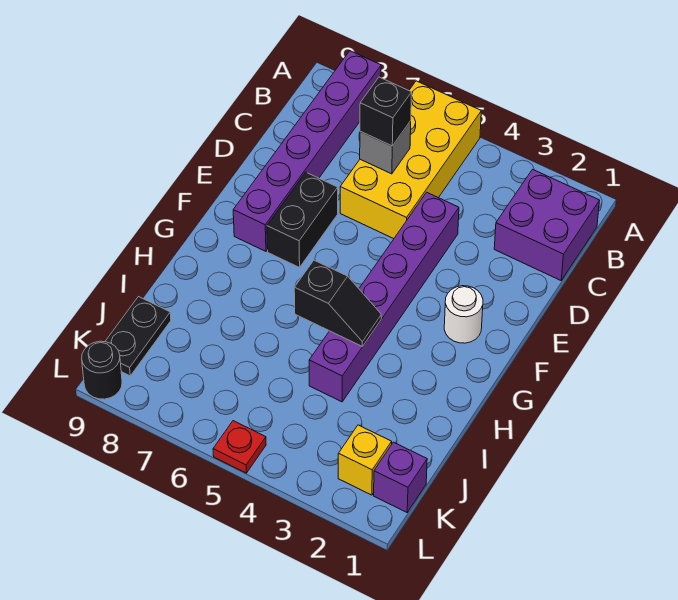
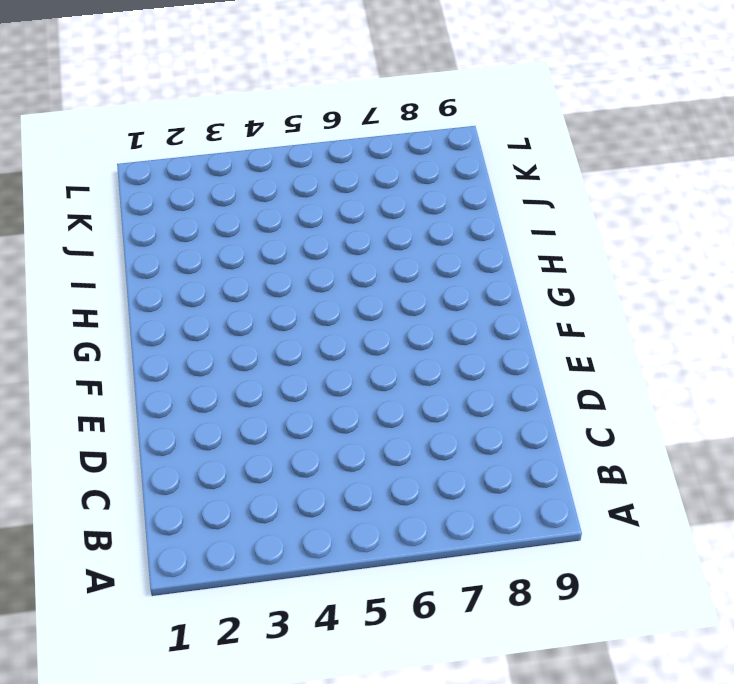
none -> yellow 2x4 brick [340,81,481,239]
none -> purple 1x6 brick [233,51,381,251]
none -> purple 2x2 brick [494,169,600,280]

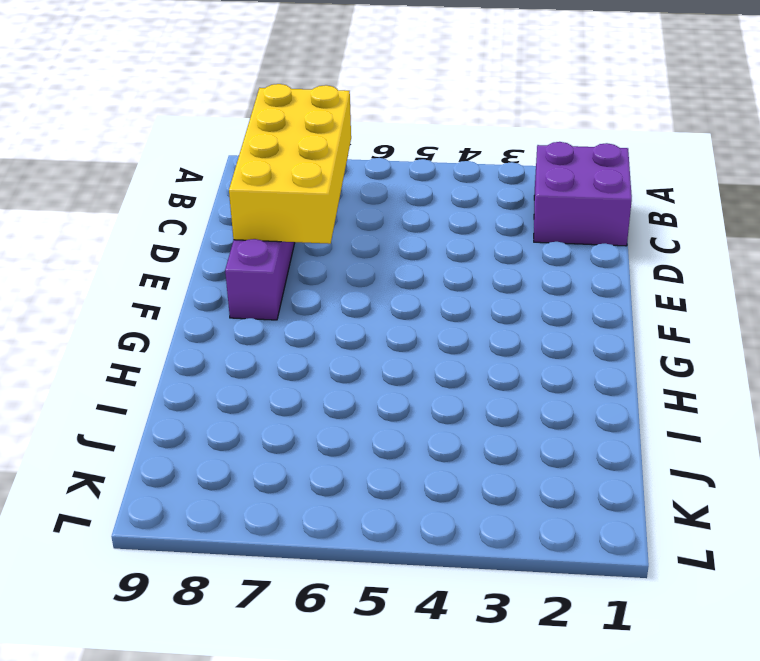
yellow 2x4 brick [229,84,351,244] -> yellow 2x4 brick moved to [340,81,481,239]
none -> purple 1x6 brick [309,192,459,402]
none -> black 1x2 brick [267,172,338,267]
none -> white 1x1 round brick [444,286,483,343]

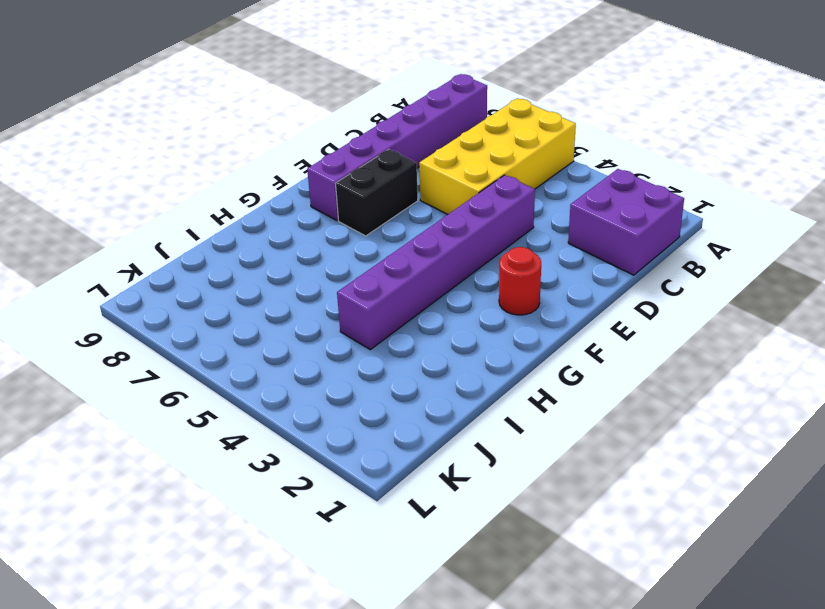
red 1x1 round brick [499,247,541,315] -> white 1x1 round brick [444,286,483,343]
none -> black 1x2 plate [105,297,171,376]
none -> purple 1x1 brick [374,442,427,512]
none -> yellow 1x1 brick [338,425,392,495]

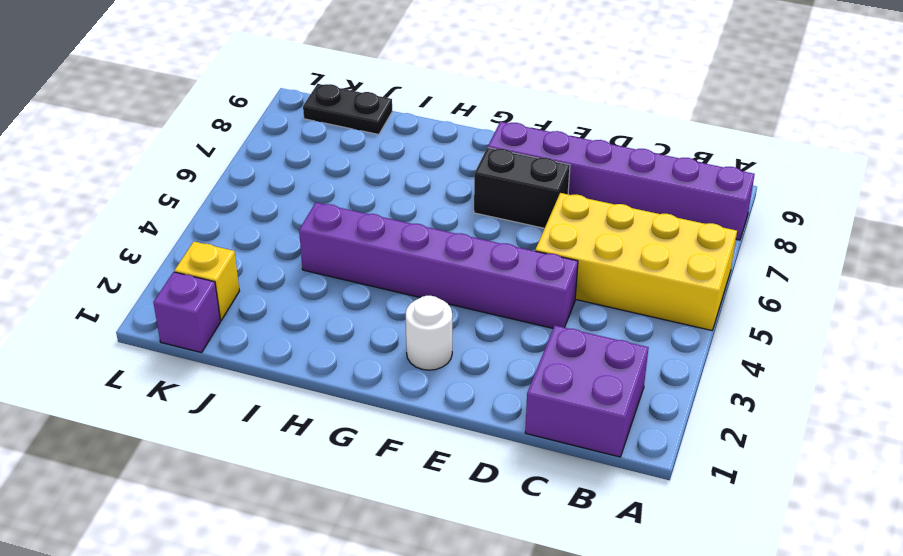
none -> red 1x1 plate [213,421,266,473]
none -> black 1x1 round brick [82,341,122,399]
none -> grey 1x1 brick [360,121,411,174]

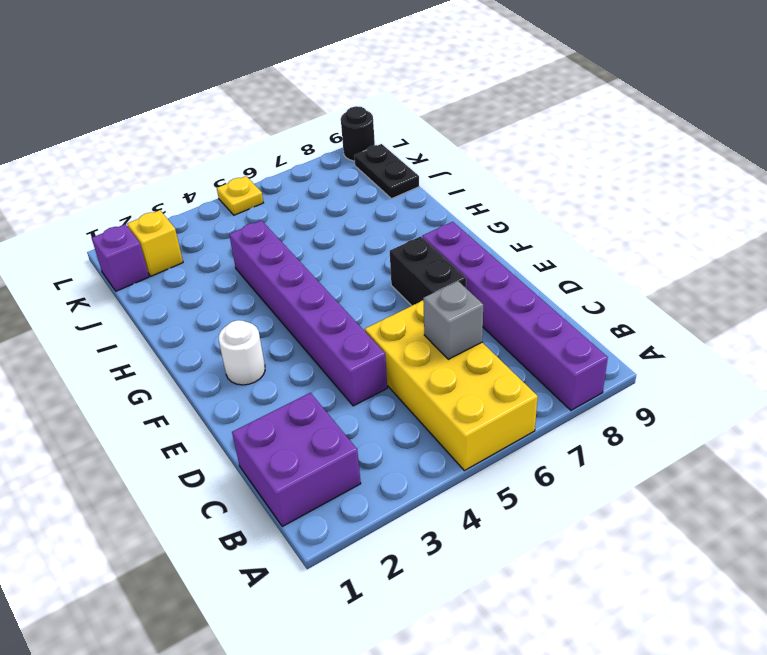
yellow 1x1 plate [217,176,263,215] -> red 1x1 plate [213,421,266,473]
none -> black 1x2 slope [294,260,381,346]
none -> black 1x1 brick [360,77,412,146]

